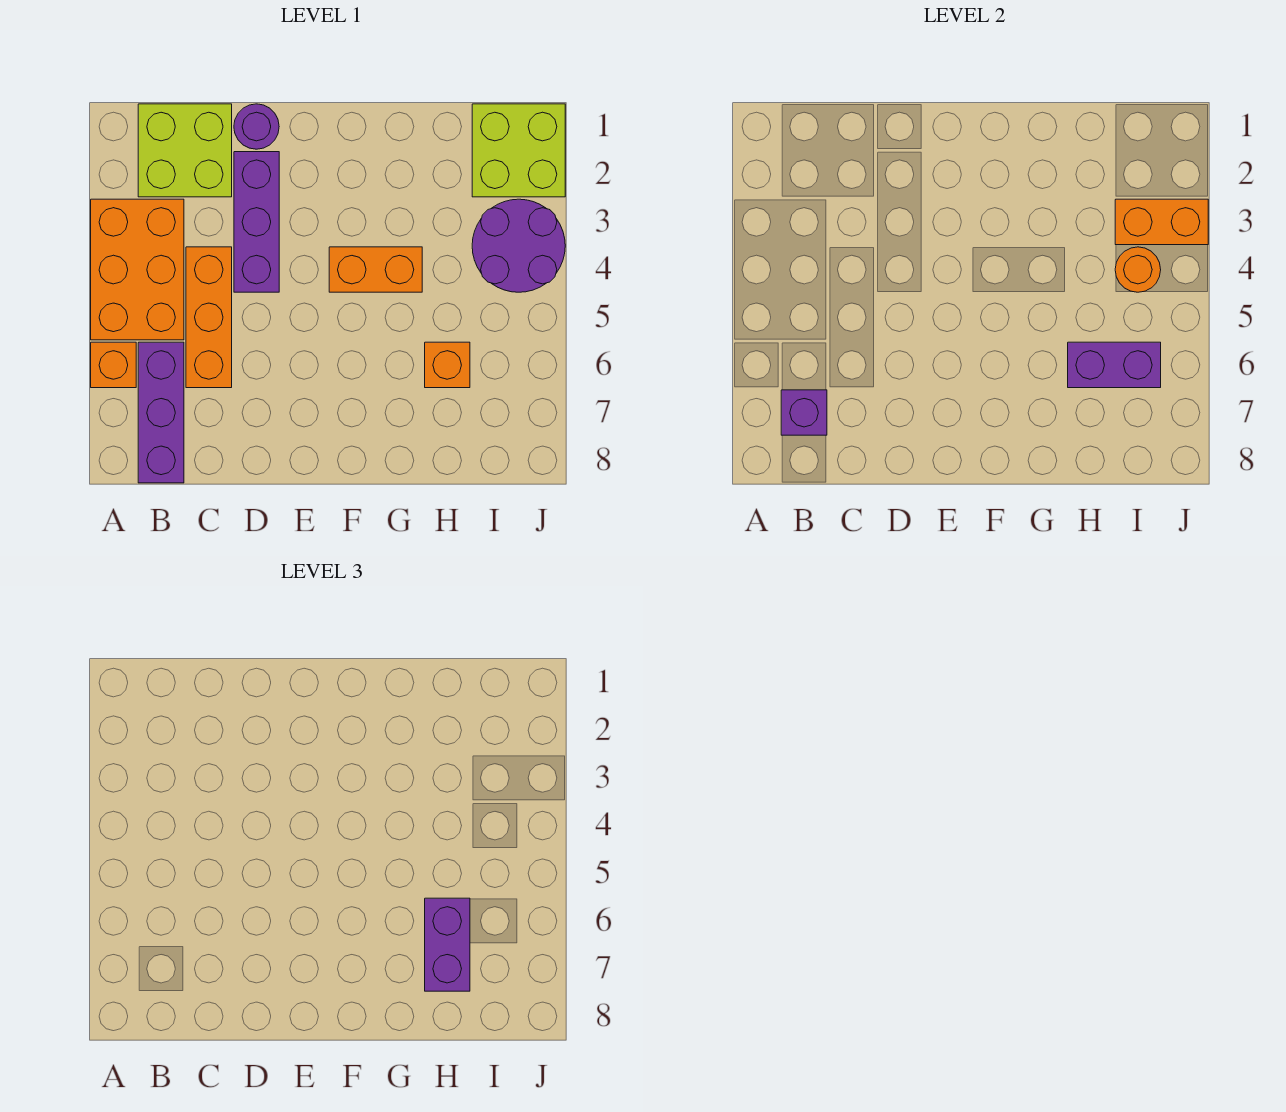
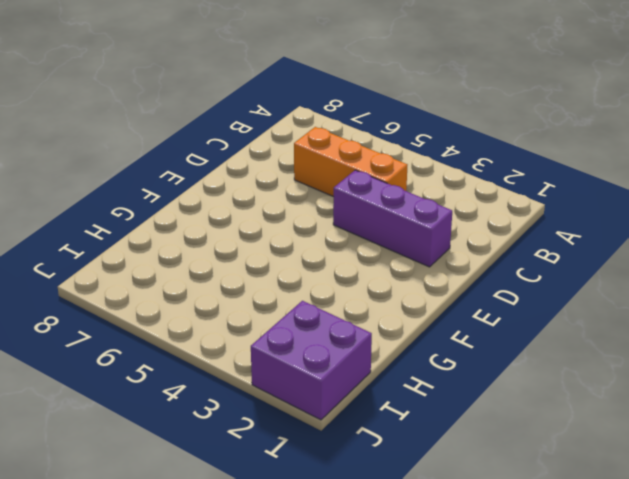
purple 2x2 brick [251,301,372,420] -> lime 2x2 brick [472,104,565,197]
none -> orange 2x3 brick [91,199,184,340]
none -> orange 1x1 brick [91,342,136,388]
none -> lime 2x2 brick [138,104,232,197]

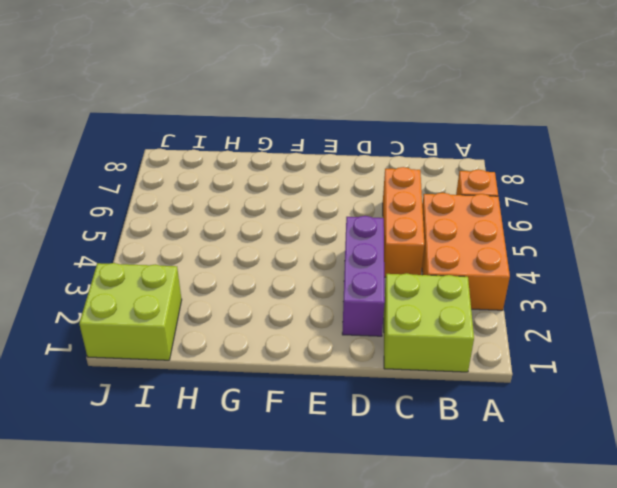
none -> purple 1x3 brick [138,342,184,483]
none -> purple 1x1 round brick [234,104,279,149]
none -> orange 1x2 brick [329,247,422,292]

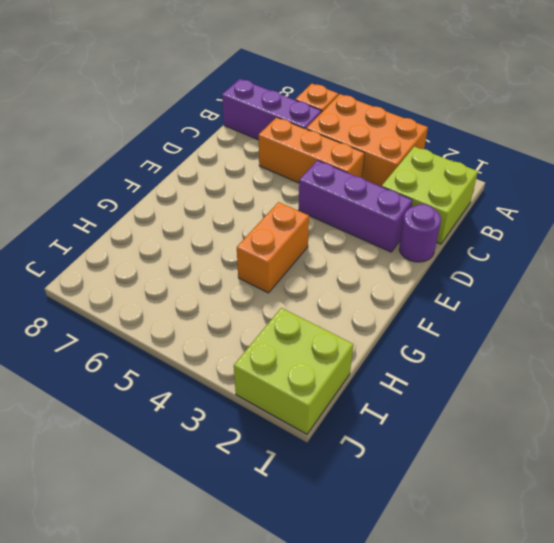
none -> orange 1x1 brick [425,342,470,388]
none -> purple 2x2 round brick [472,199,565,292]
none -> purple 1x1 brick [781,390,827,435]

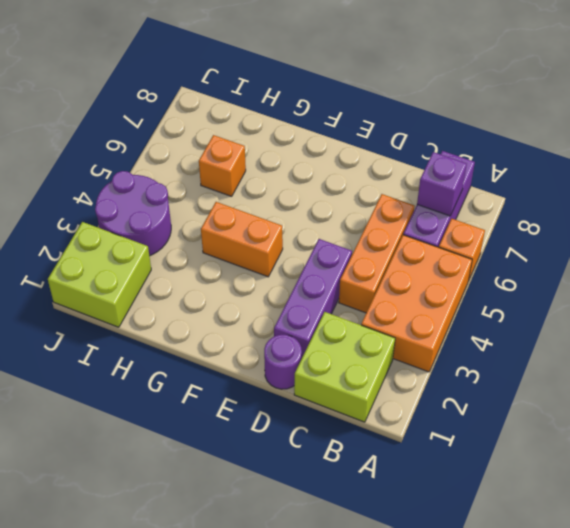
none -> purple 1x2 brick [1068,342,1161,388]
none -> orange 1x2 brick [1115,199,1208,245]
none -> orange 1x1 round brick [1115,247,1161,292]

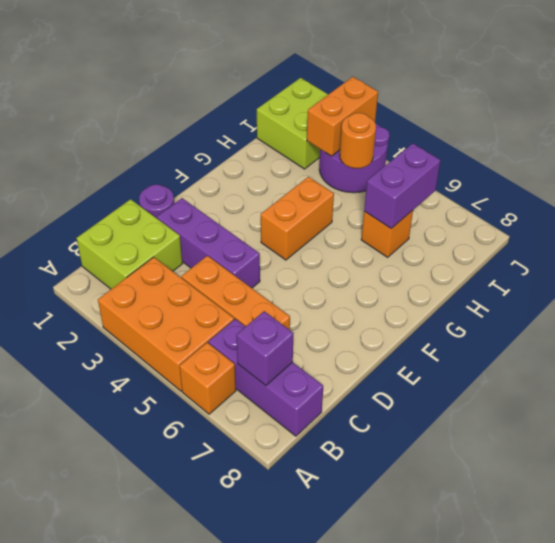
none -> purple 1x2 brick [425,898,470,991]

